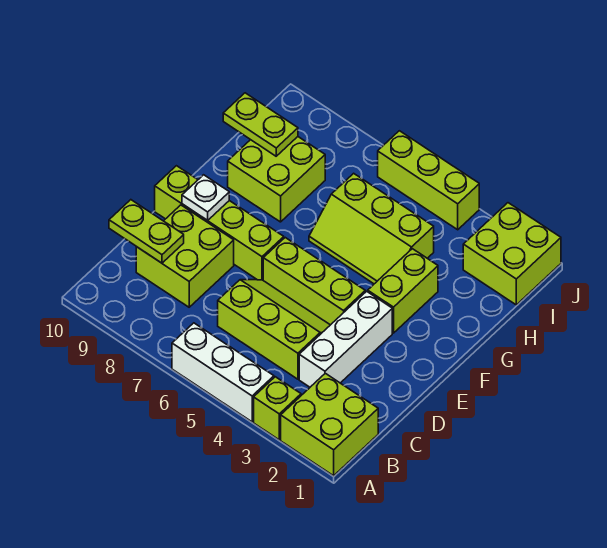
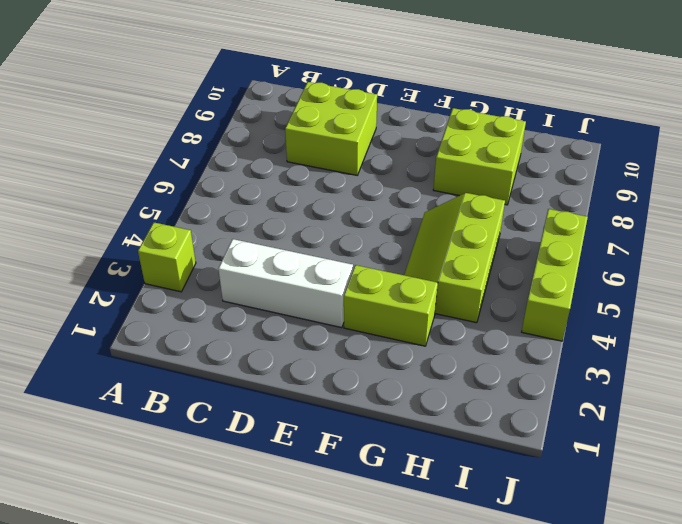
none -> lime 2x2 brick [281,373,378,476]
none -> white 1x3 brick [172,323,274,422]
none -> lime 2x3 slope [218,280,330,379]

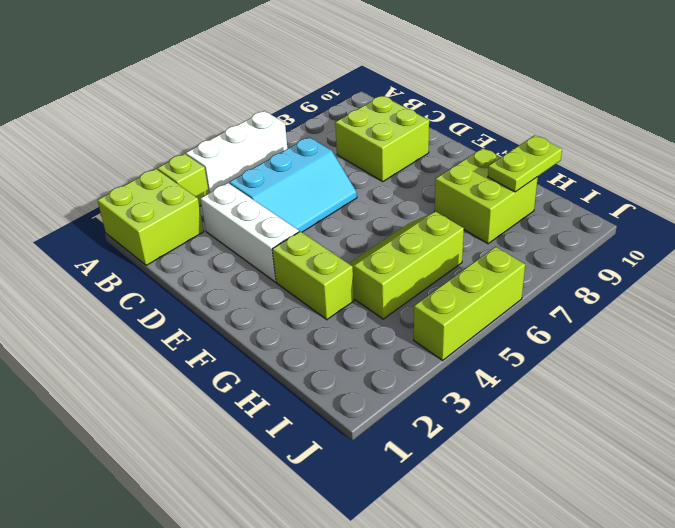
cyan 2x3 slope [229,137,357,232] -> lime 2x3 slope [218,280,330,379]
none -> lime 1x3 brick [263,238,365,325]
none -> lime 1x4 brick [155,166,284,280]
none -> lime 2x2 brick [463,203,561,305]

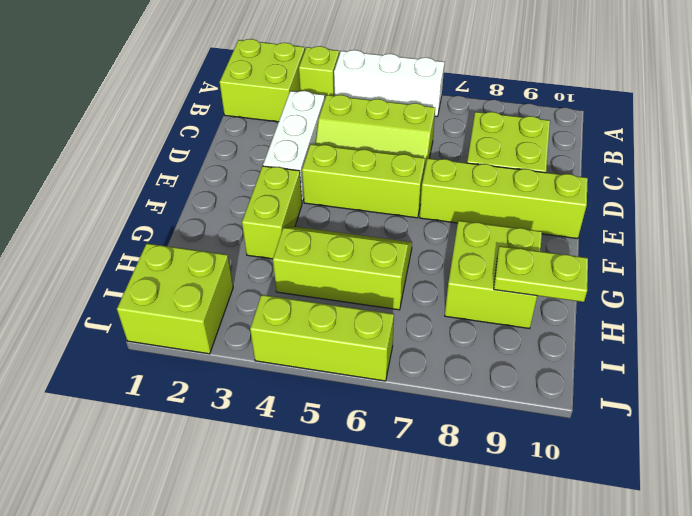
none -> lime 1x2 plate [109,200,184,263]
none -> white 1x1 plate [182,175,229,220]

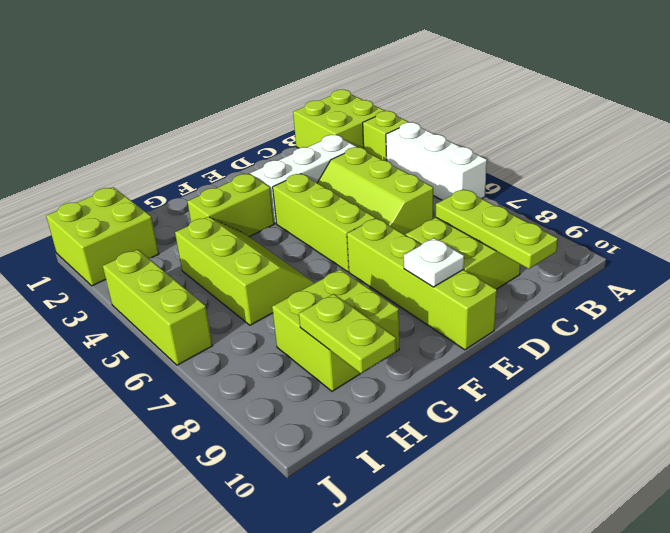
lime 1x3 plate [436,189,558,269] -> lime 1x2 plate [109,200,184,263]

